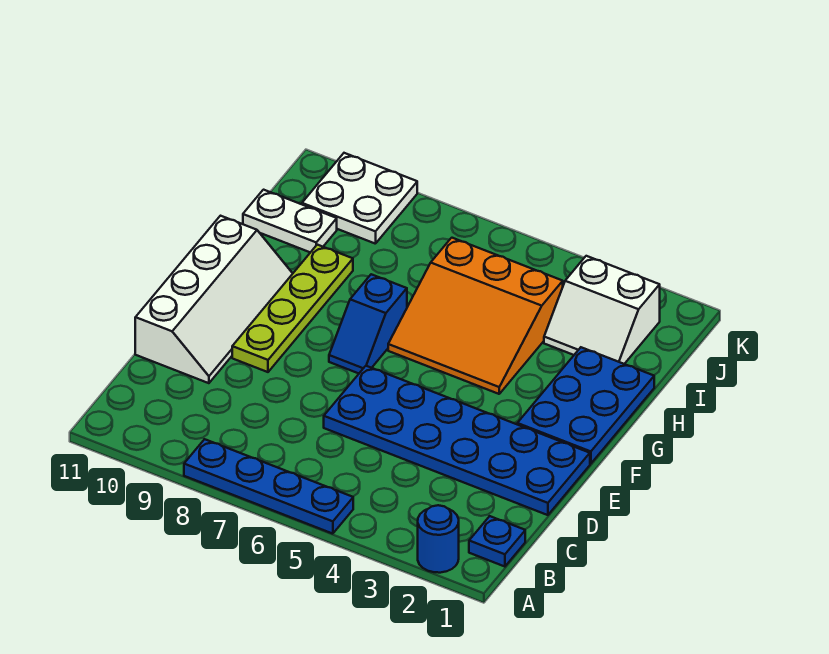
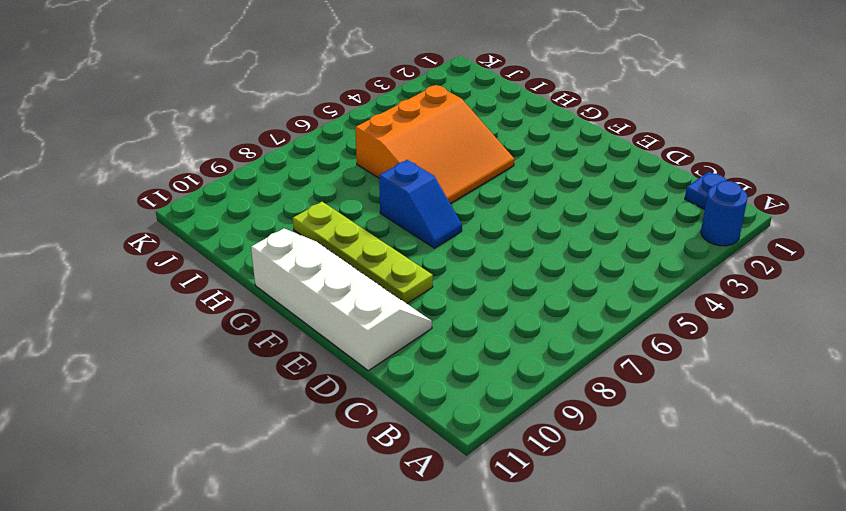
none -> blue 1x4 plate [184,439,353,534]
none -> blue 2x6 plate [324,366,590,515]
none -> blue 2x3 plate [517,347,654,464]

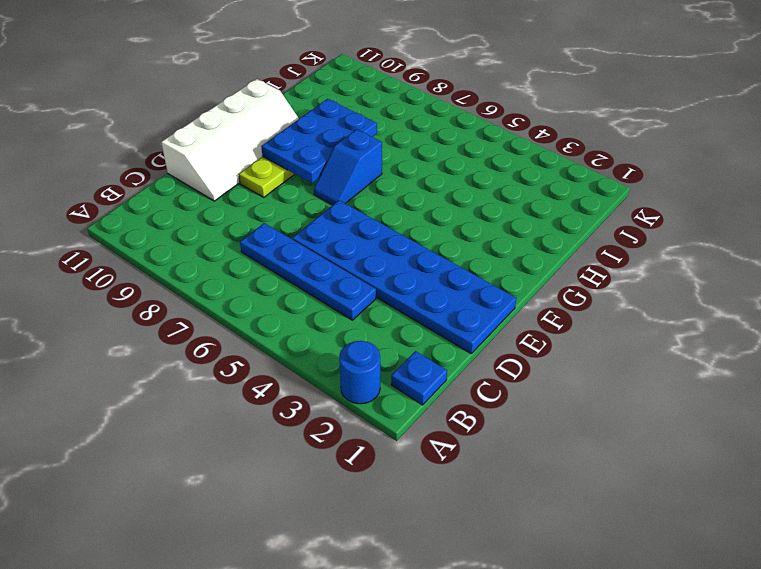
blue 1x4 plate [240,223,376,320] -> blue 1x4 plate moved to [184,439,353,534]
blue 2x3 plate [261,99,377,183] -> blue 2x3 plate moved to [517,347,654,464]
none -> orange 3x3 slope [388,238,563,394]
none -> white 2x2 slope [544,256,660,364]
none -> white 1x2 plate [243,190,337,252]

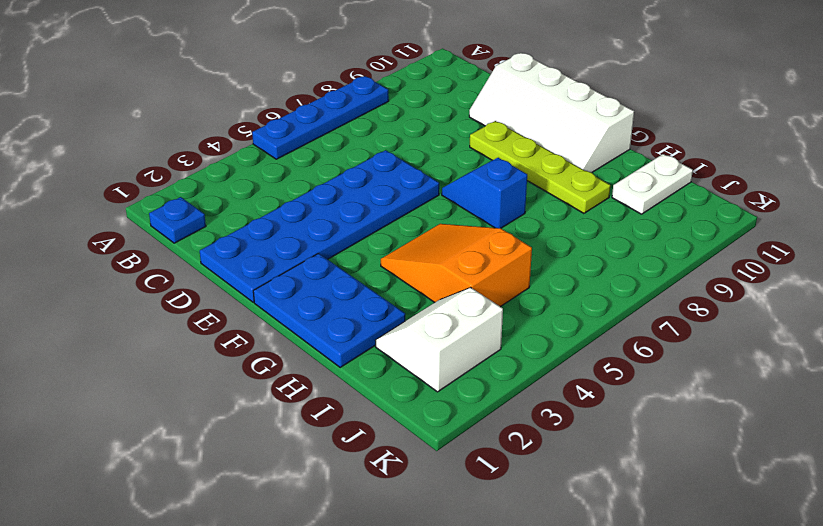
orange 2x3 slope [381,224,532,307] -> orange 3x3 slope [388,238,563,394]
none -> blue 1x1 round brick [418,505,459,573]
none -> white 2x2 plate [302,153,417,244]

